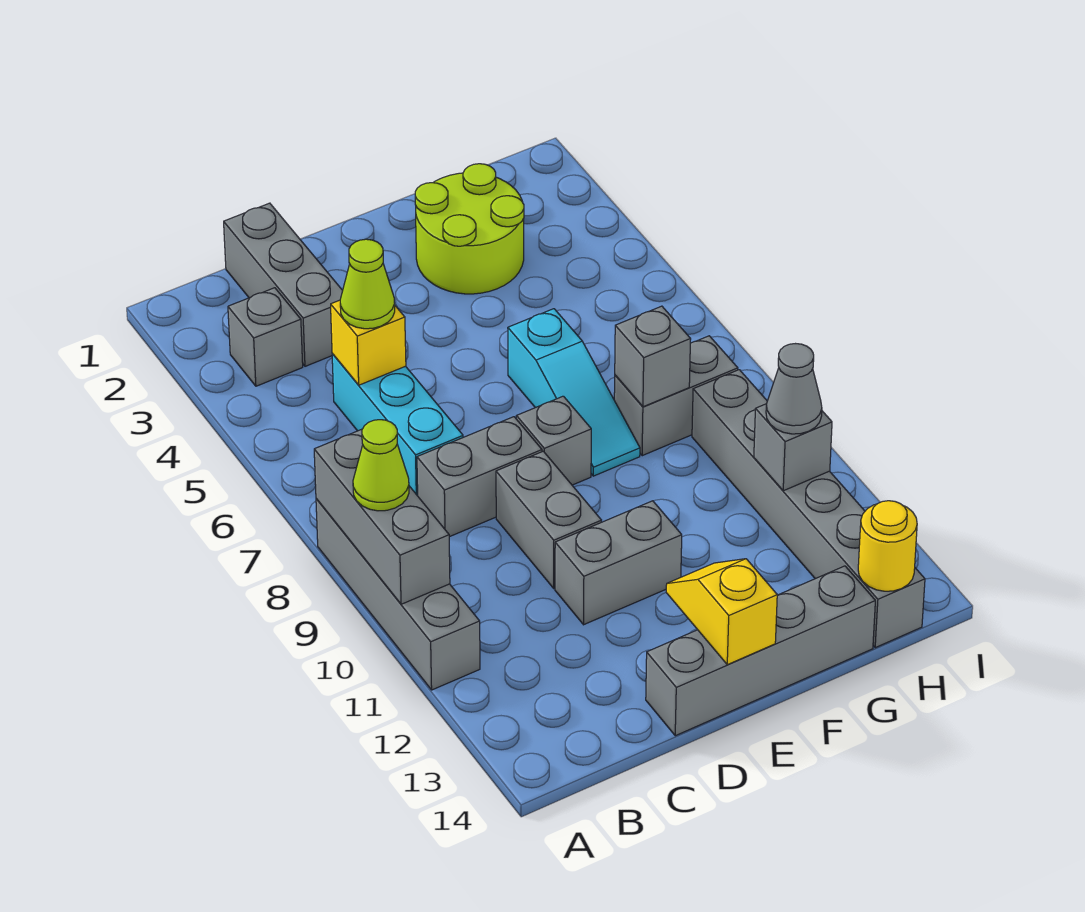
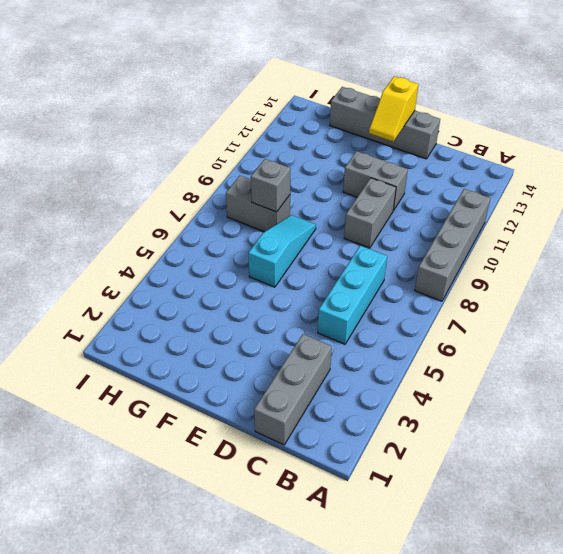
none -> grey 1x1 brick [228,288,303,386]
none -> grey 1x2 brick [417,417,542,537]
none -> grey 1x1 brick [516,396,591,485]

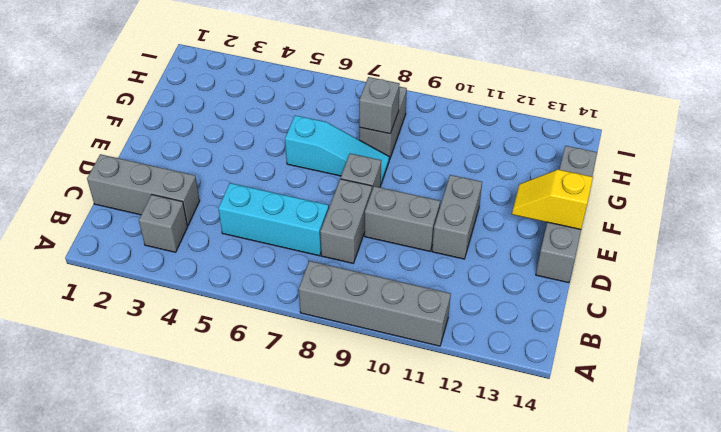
none -> lime 2x2 round brick [415,164,524,294]
none -> grey 1x6 brick [692,370,925,648]
none -> grey 1x3 brick [314,429,450,604]

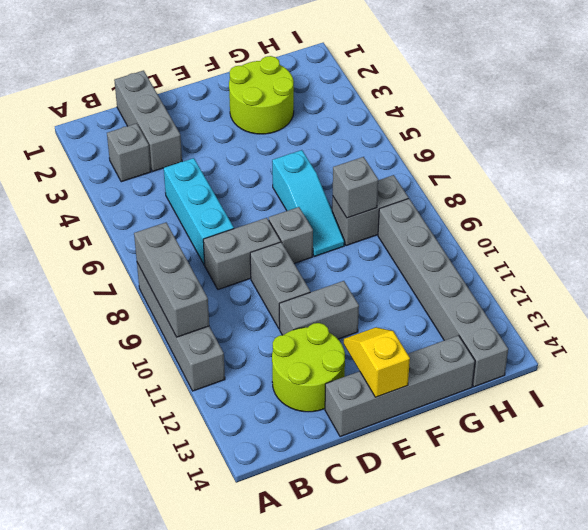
lime 2x2 round brick [272,323,345,412] -> none
none -> yellow 1x1 brick [331,300,406,385]
none -> grey 1x1 brick [754,404,832,491]
none -> yellow 1x1 round brick [858,501,917,591]

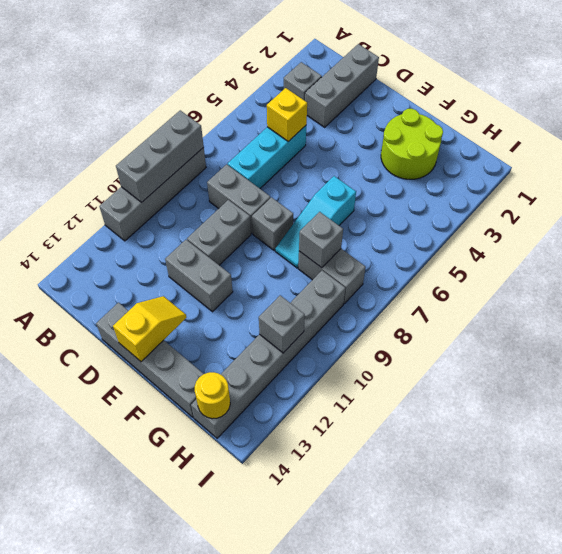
none -> lime 1x1 cone [353,420,409,511]
none -> lime 1x1 cone [340,239,395,329]
none -> grey 1x1 cone [766,344,822,434]

